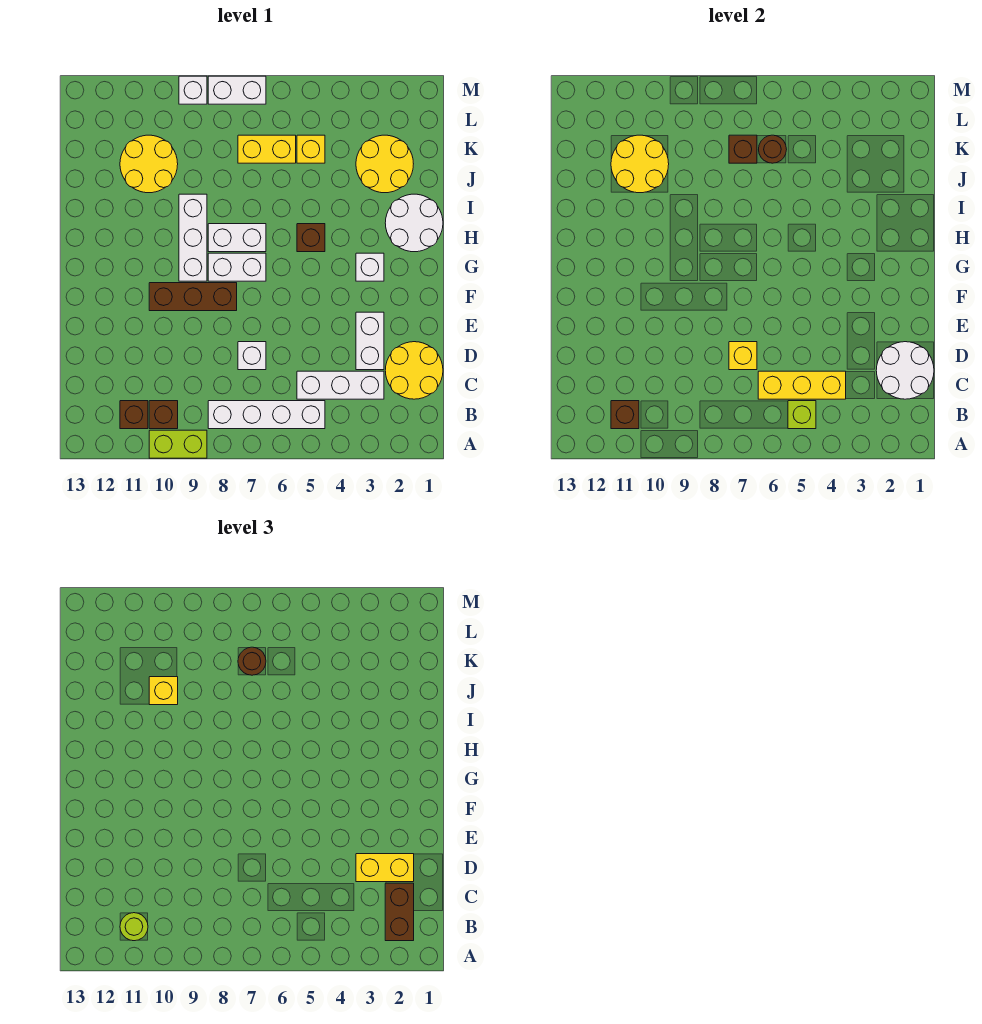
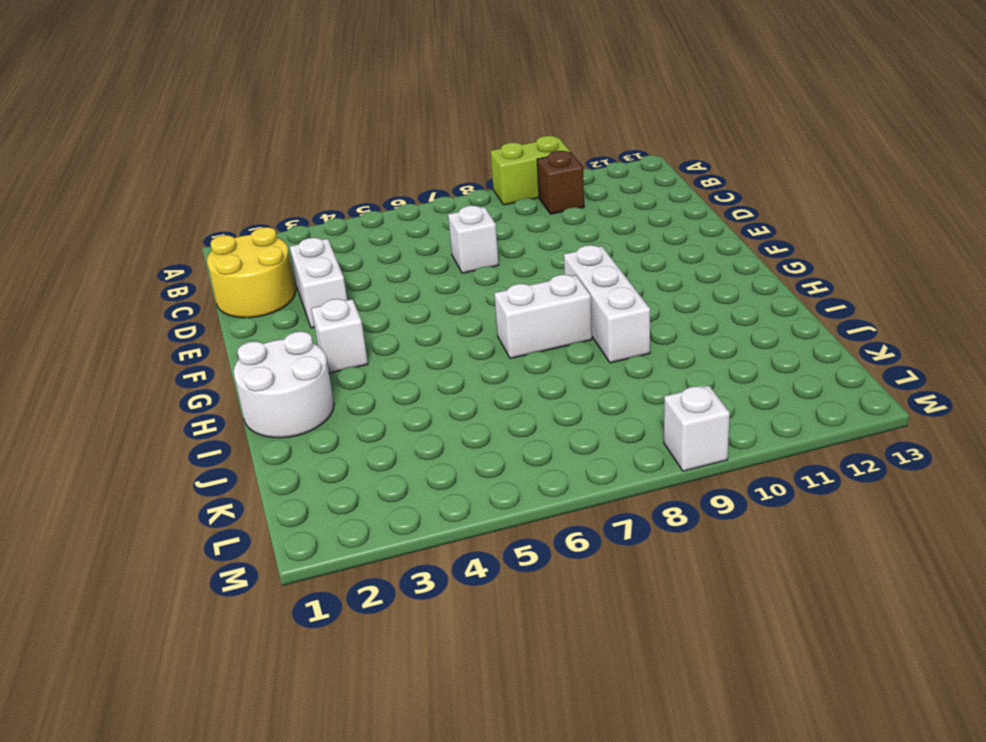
none -> white 1x4 brick [208,401,325,429]
none -> brown 1x1 brick [120,401,148,429]
none -> white 1x3 brick [297,371,384,399]
none -> brown 1x3 brick [149,283,237,311]

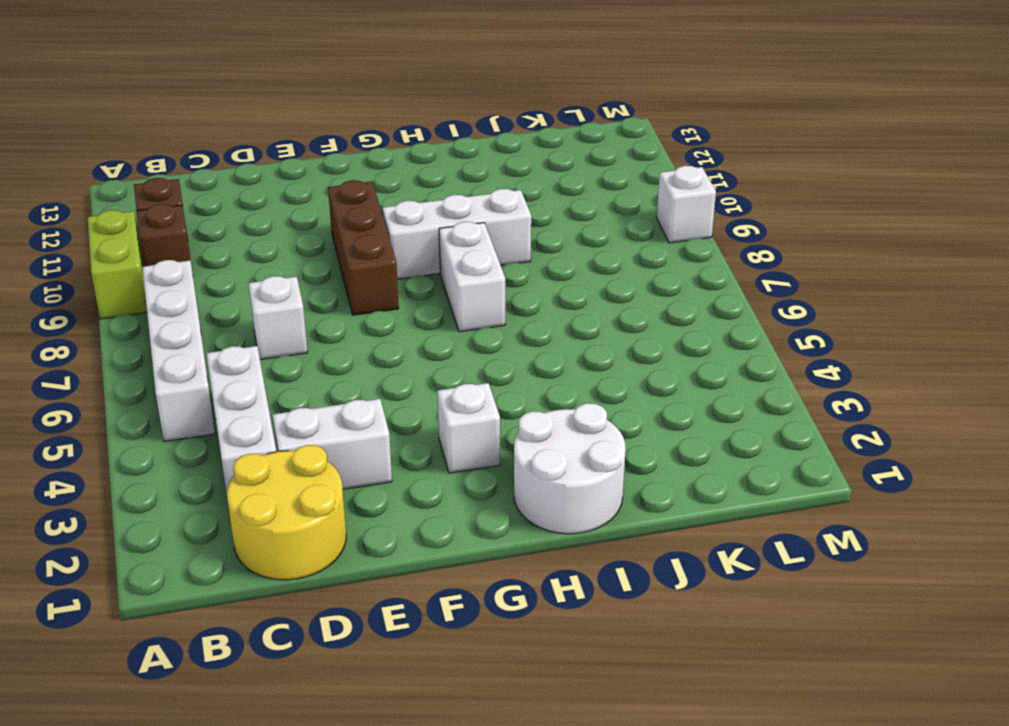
none -> white 1x2 brick [208,253,266,281]
none -> brown 1x1 brick [297,224,325,252]
none -> yellow 2x2 round brick [356,135,413,193]
none -> yellow 2x2 round brick [120,135,178,193]

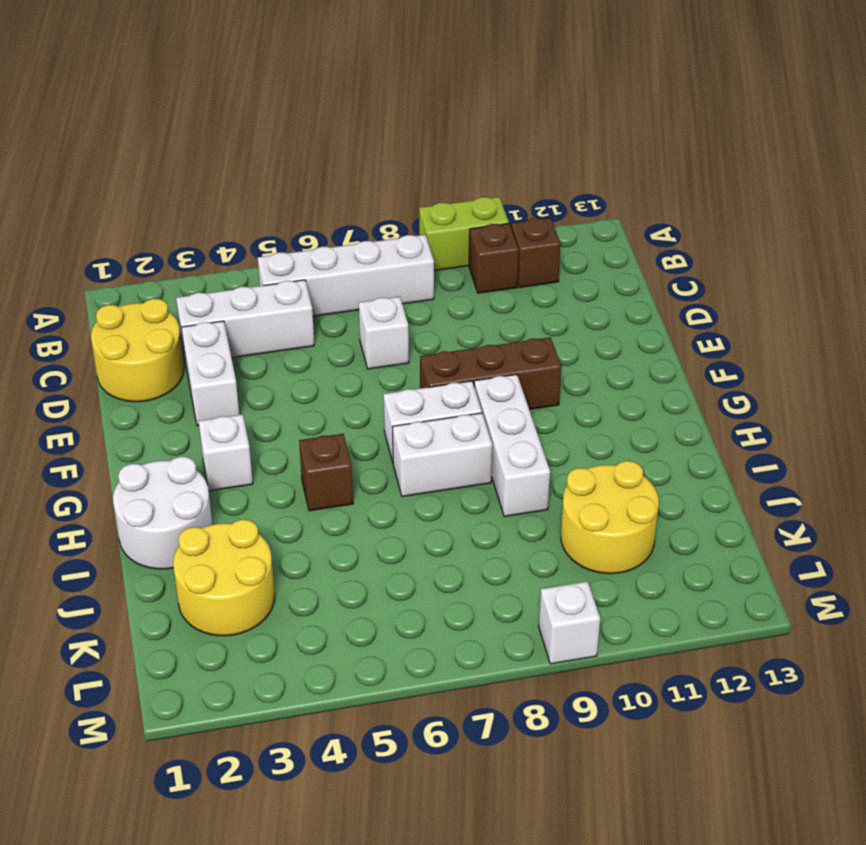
none -> yellow 1x1 brick [297,135,325,163]
none -> yellow 1x2 brick [238,135,296,163]
none -> white 1x2 brick [208,76,266,104]
none -> lime 1x1 brick [788,401,816,429]

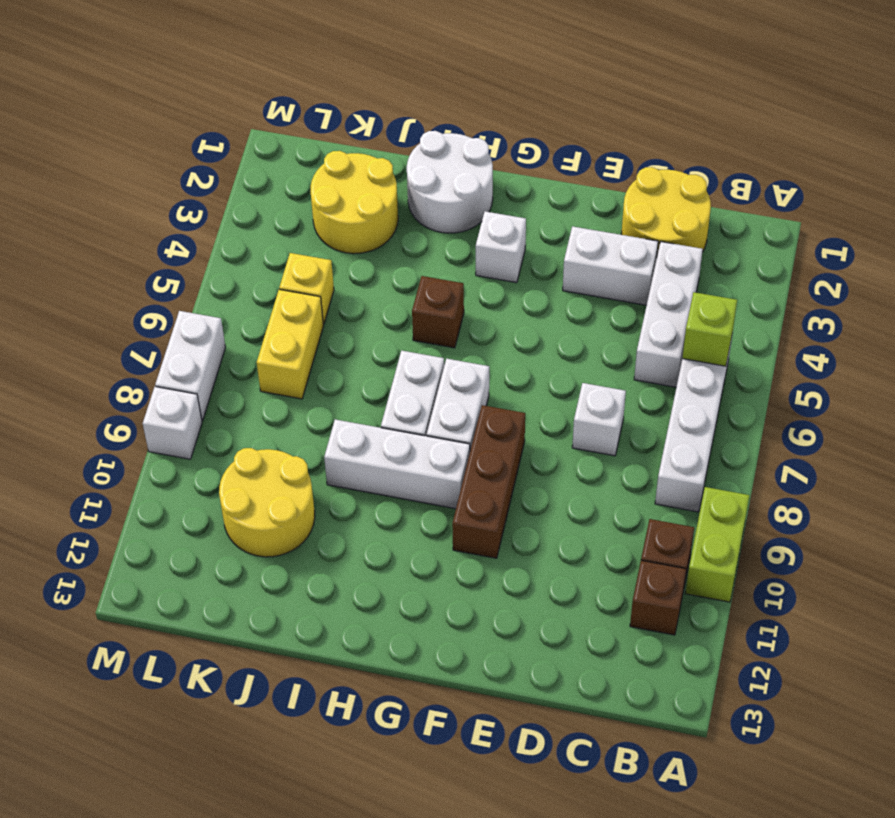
none -> brown 1x1 brick [611,401,639,429]
none -> white 2x2 round brick [876,342,934,399]
none -> yellow 1x3 brick [758,371,846,399]
none -> yellow 1x1 brick [729,342,757,370]

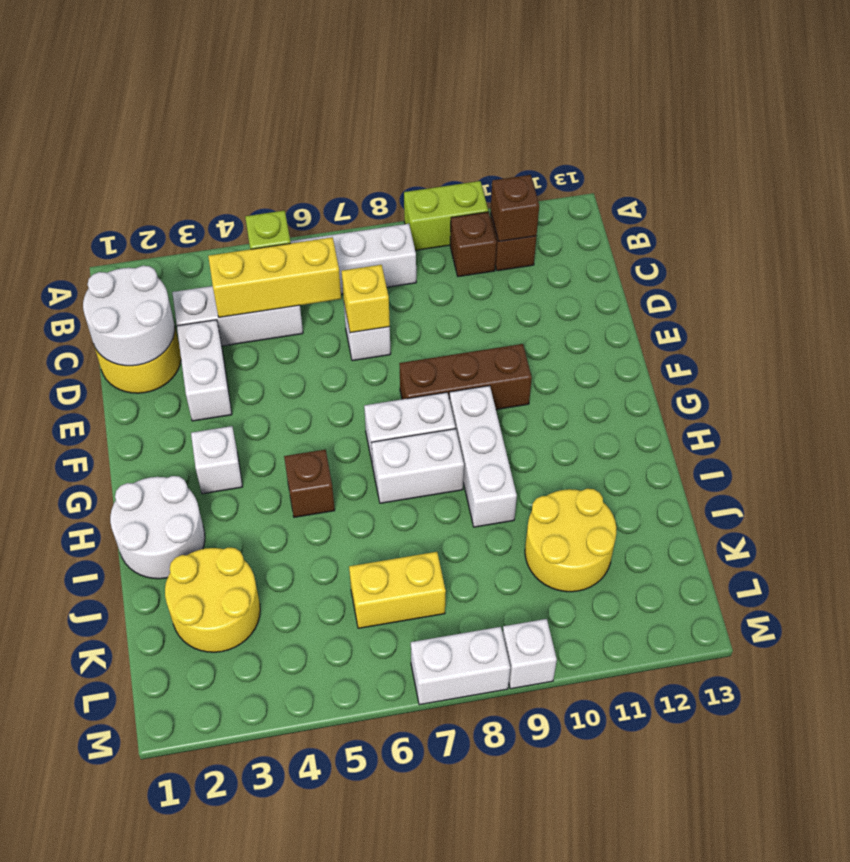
none -> yellow 1x1 brick [297,135,325,163]
none -> yellow 2x2 round brick [611,135,669,193]
none -> brown 1x1 round brick [759,135,787,163]
none -> brown 1x1 brick [729,135,757,163]

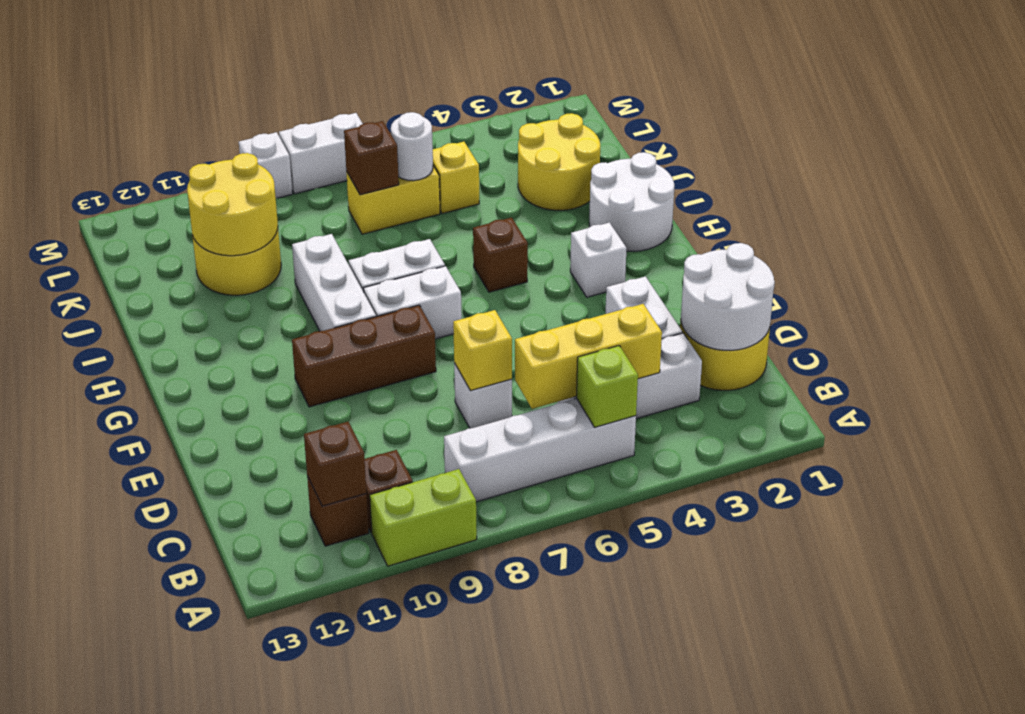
white 1x1 round brick [391,112,433,181] -> brown 1x1 round brick [759,135,787,163]
none -> brown 1x2 brick [385,883,414,941]
none -> lime 1x1 round brick [120,913,148,941]
none -> yellow 1x2 brick [356,854,414,882]
none -> yellow 1x1 brick [149,677,178,705]

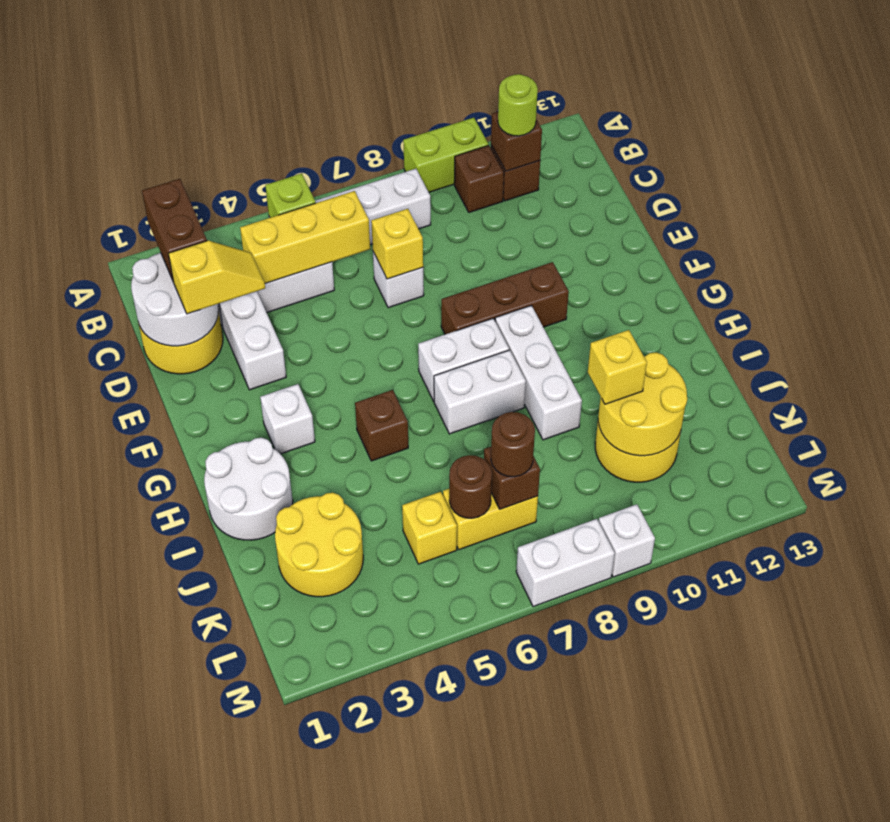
yellow 1x2 slope [168,241,265,314] -> yellow 1x2 brick [356,854,414,882]

